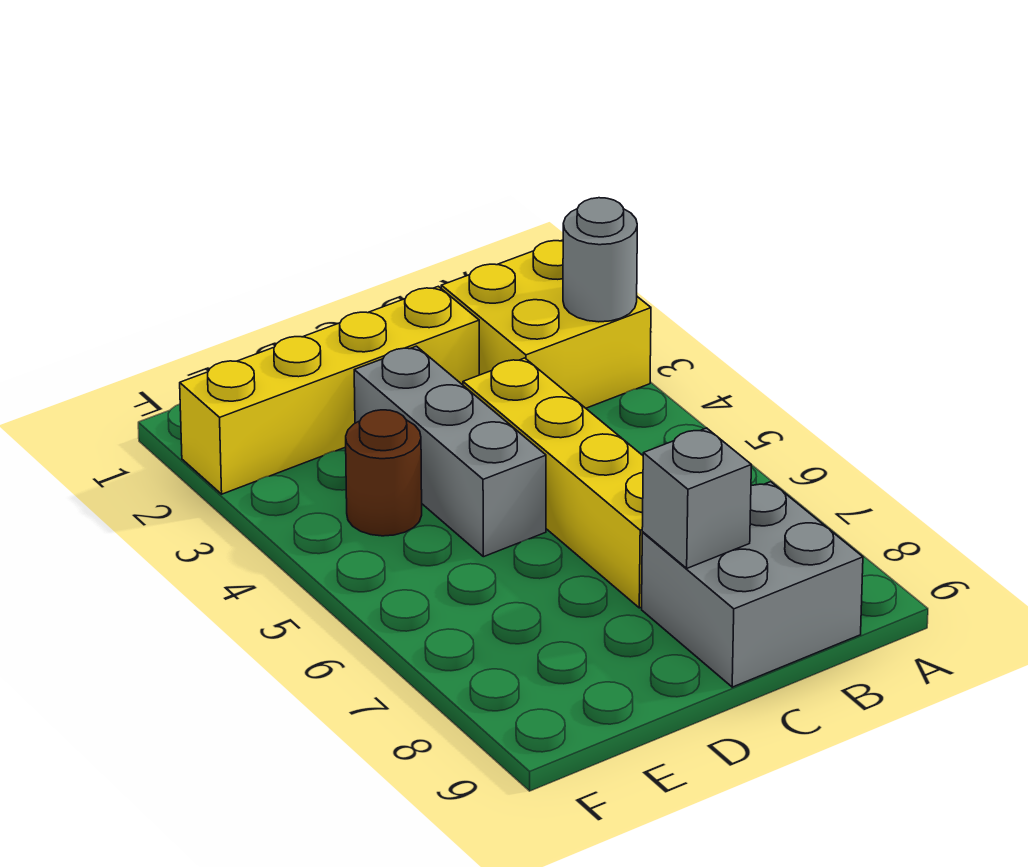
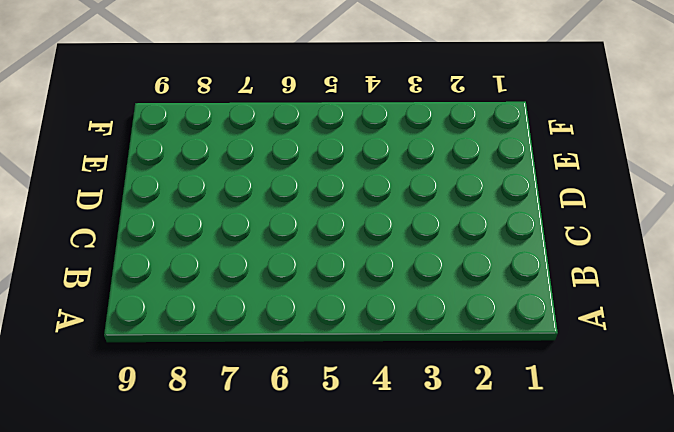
none -> yellow 2x2 brick [441,240,651,408]
none -> grey 2x2 brick [642,482,863,687]

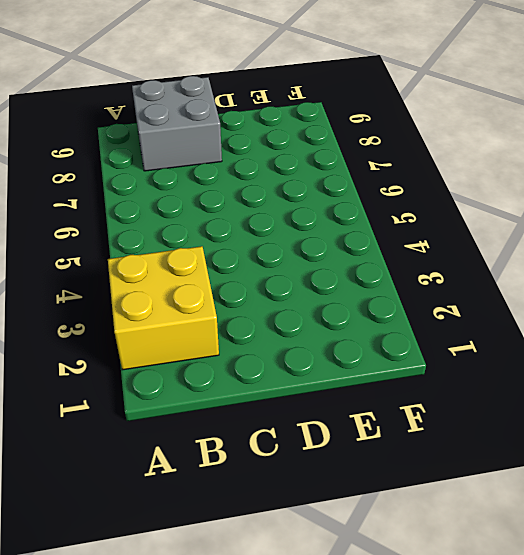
none -> yellow 1x4 brick [180,286,479,494]
none -> yellow 1x4 brick [463,358,643,608]

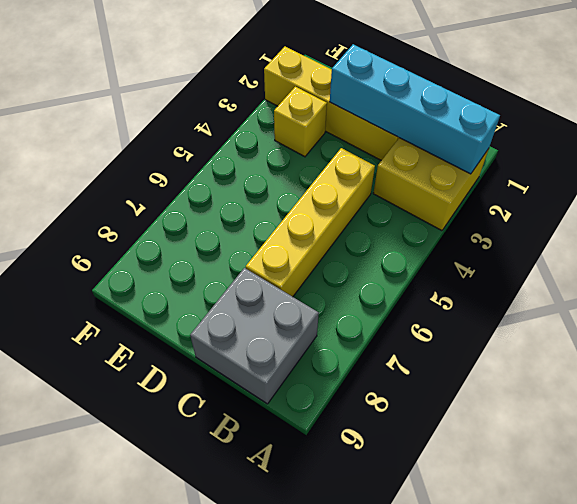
cyan 1x4 brick [330,44,500,174] -> none
yellow 1x1 brick [274,87,327,157] -> none
none -> grey 1x3 brick [354,346,546,557]
none -> brown 1x1 round brick [346,410,422,536]

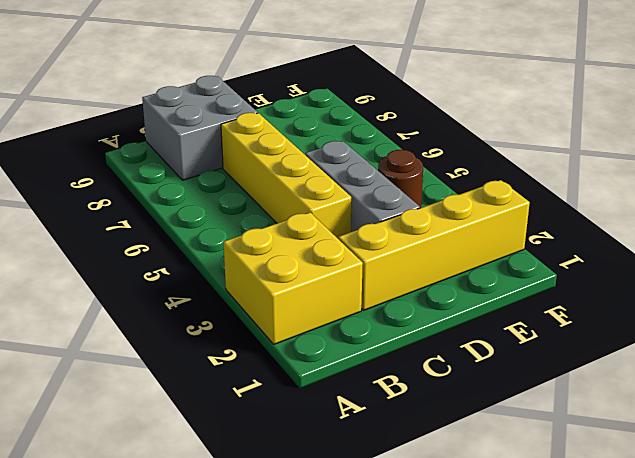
none -> grey 1x1 round brick [563,198,637,322]
none -> grey 1x1 brick [642,428,751,568]

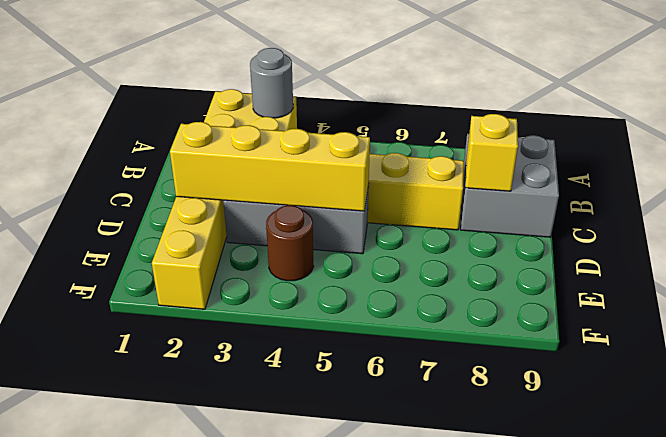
yellow 1x1 brick [466,114,518,191] -> grey 1x1 brick [642,428,751,568]
yellow 1x4 brick [170,122,370,211] -> none

